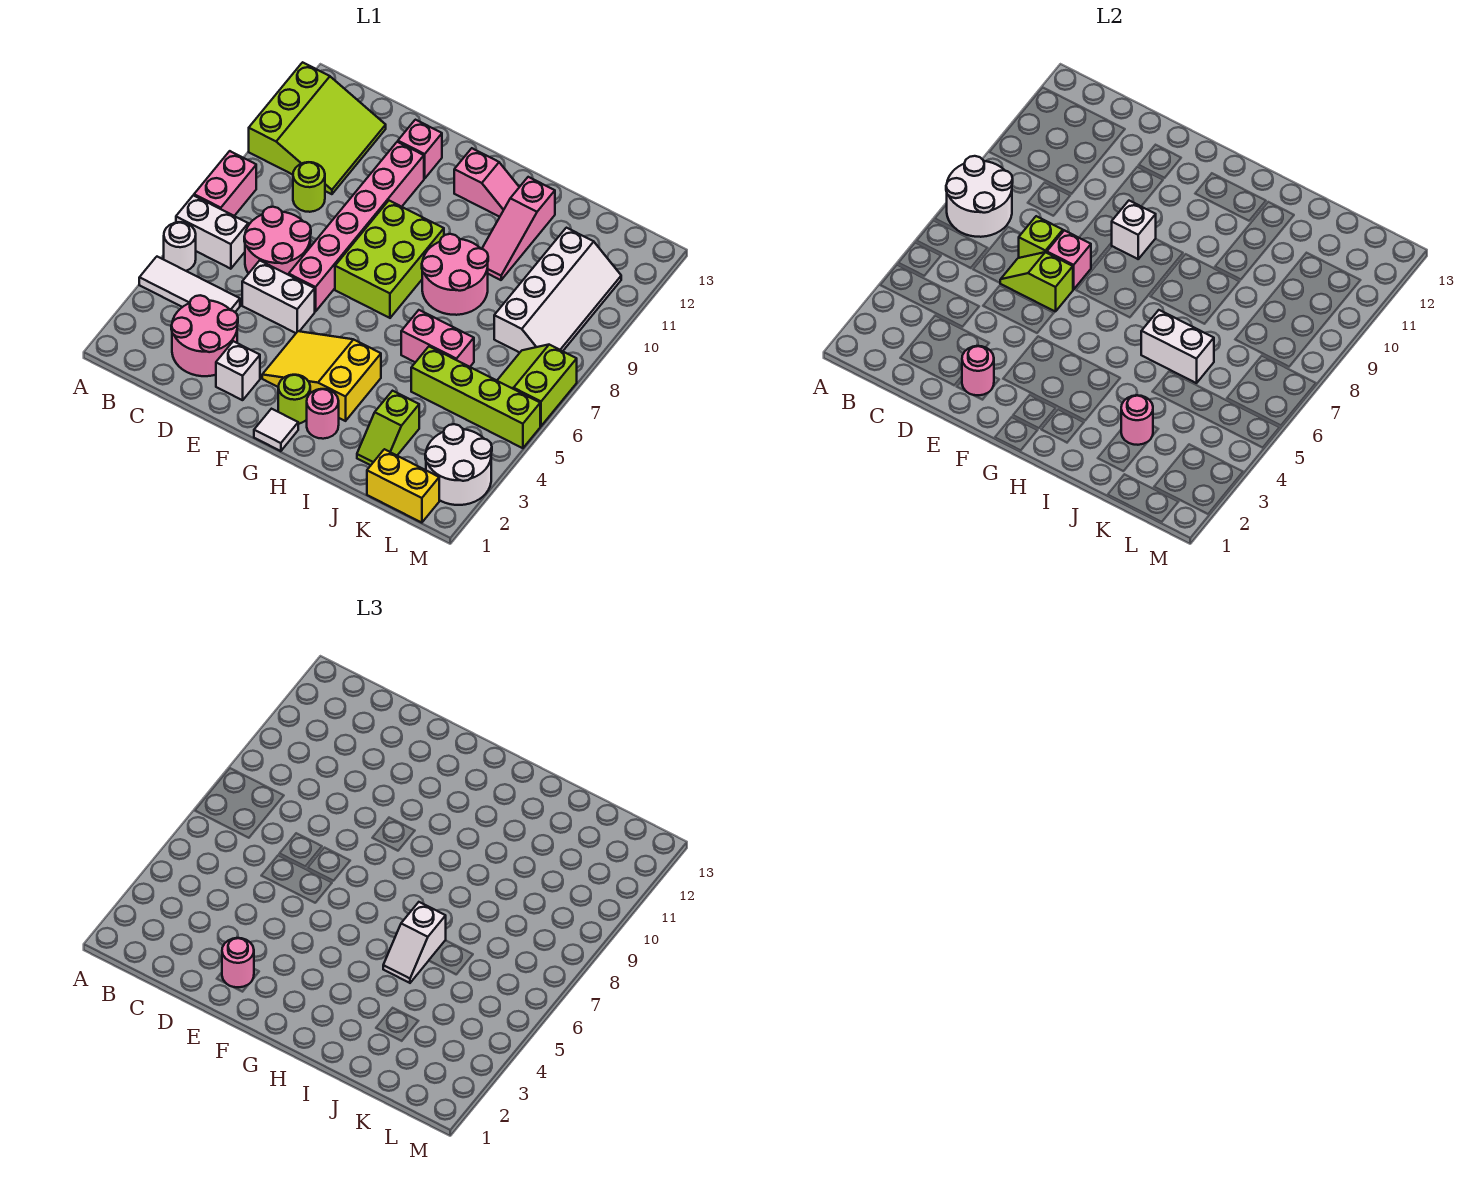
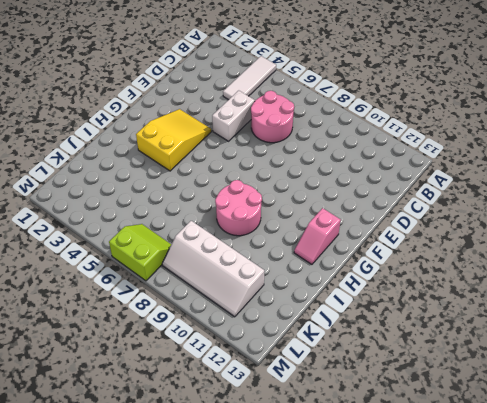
none -> white 1x1 round brick [164,222,196,271]
none -> white 1x2 brick [176,195,248,269]
none -> pink 1x2 brick [194,151,256,216]
none -> lime 3x3 slope [249,62,386,194]

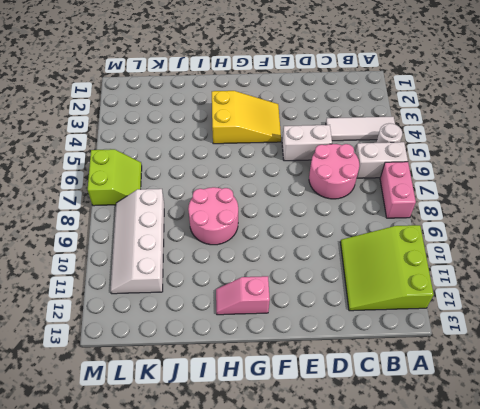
none -> pink 2x2 round brick [171,295,238,376]
none -> lime 1x1 round brick [293,162,325,212]
none -> white 1x1 brick [216,341,260,400]
none -> pink 1x6 brick [289,142,424,312]

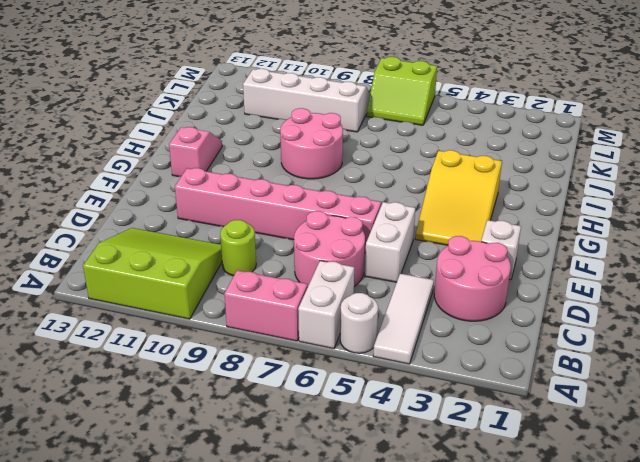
none -> pink 1x1 brick [398,120,442,179]
none -> lime 2x3 brick [335,201,444,318]
none -> white 1x1 tile [254,409,298,451]
none -> lime 1x1 round brick [278,375,310,424]

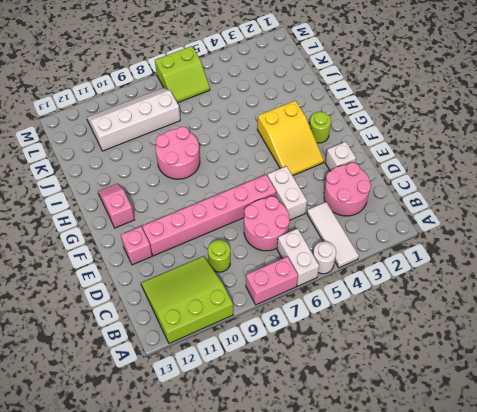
none -> lime 2x3 brick [335,201,444,318]
none -> white 1x1 tile [254,409,298,451]
none -> pink 1x1 round brick [307,389,339,439]
none -> pink 1x2 brick [401,310,474,367]

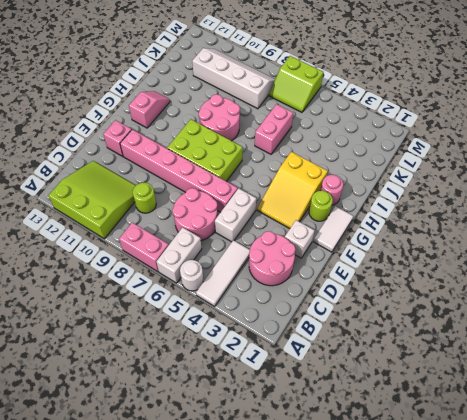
white 1x2 tile [313,206,353,252] -> white 1x1 tile [254,409,298,451]
none -> pink 1x3 slope [482,177,555,280]
none -> lime 1x2 slope [357,391,419,465]
none -> lime 1x4 brick [411,347,540,448]
none -> yellow 1x2 brick [367,449,439,523]

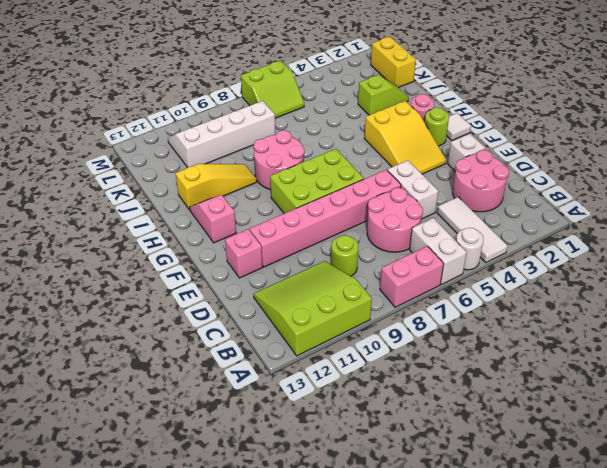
yellow 1x3 slope [176,164,257,210] -> pink 1x3 slope [482,177,555,280]
none -> pink 1x2 brick [401,310,474,367]
none -> lime 1x4 brick [411,347,540,448]
none -> white 2x2 round brick [425,424,492,505]
none -> white 2x2 round brick [946,156,1013,237]

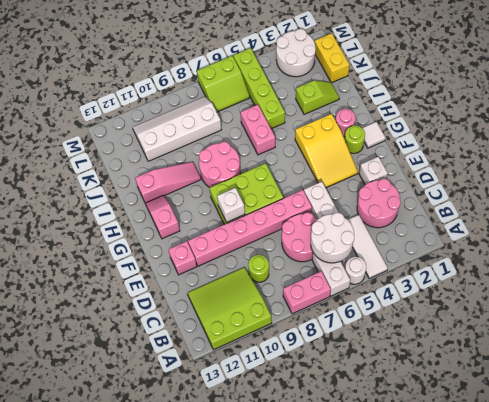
white 2x2 round brick [311,213,354,263] -> white 2x2 round brick moved to [946,156,1013,237]
none -> lime 1x2 slope [1000,252,1073,312]
none -> lime 1x1 brick [1019,216,1063,258]
none -> pink 1x1 round brick [962,346,994,395]
none -> pink 1x1 brick [1047,230,1091,290]

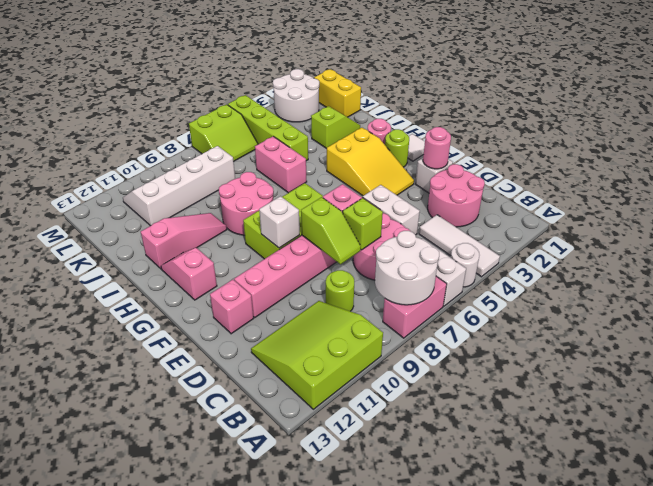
lime 1x2 slope [301,197,361,264] -> lime 1x2 slope moved to [1000,252,1073,312]
none -> white 1x2 brick [1141,310,1214,383]
none -> pink 1x1 round brick [1121,395,1153,445]
none -> pink 1x1 round brick [222,938,254,987]
none -> white 1x2 slope [383,902,446,983]

